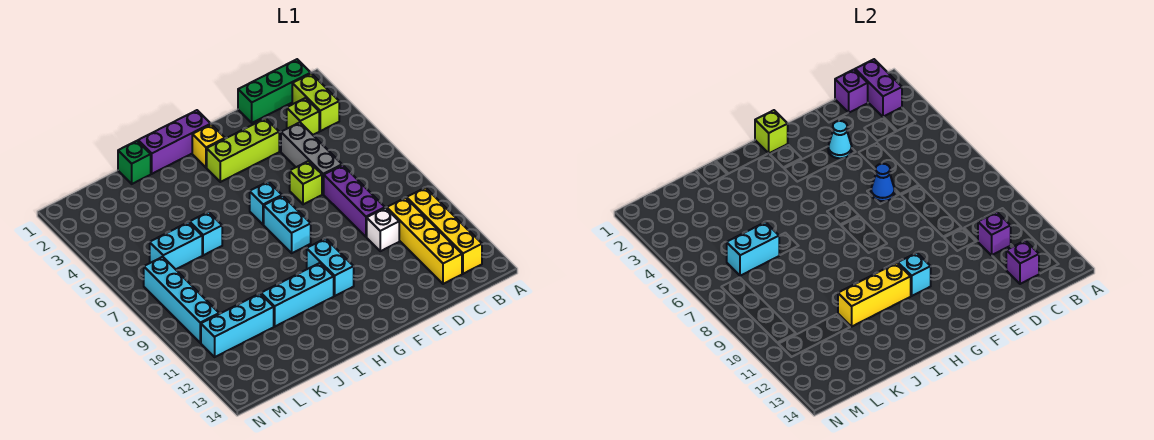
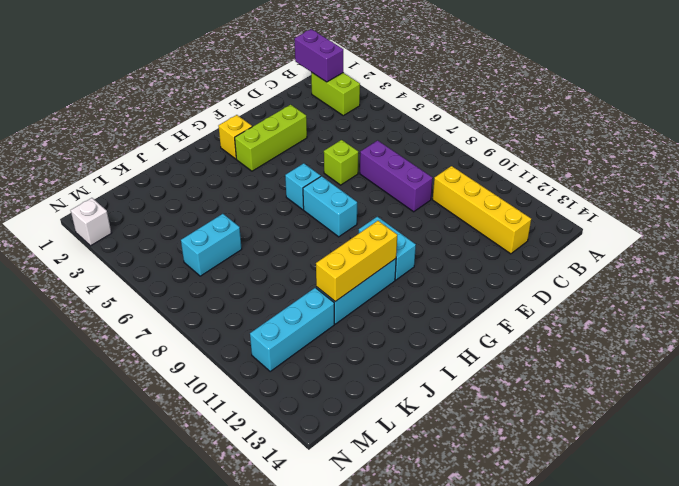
white 1x1 brick [71,198,111,246] -> white 1x1 brick moved to [367,208,399,251]
none -> green 1x3 brick [238,59,311,123]
none -> yellow 1x4 brick [407,188,482,274]
none -> lime 1x1 brick [287,98,319,135]
none -> grey 1x3 brick [281,122,342,194]

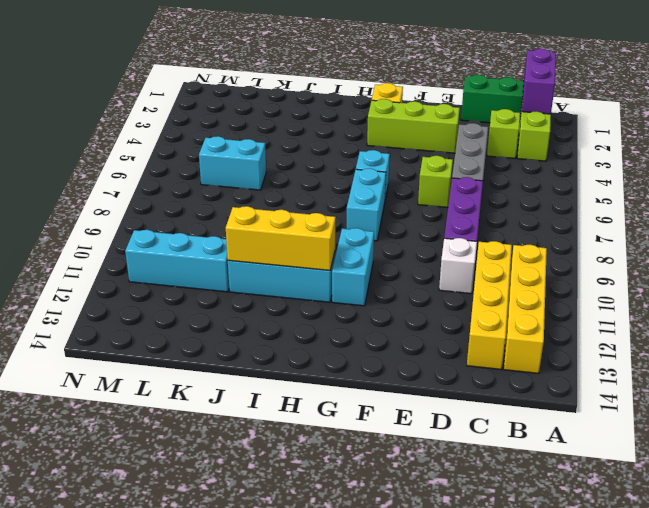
none -> purple 1x3 brick [138,110,211,174]
none -> green 1x1 brick [118,141,151,184]
none -> cyan 1x1 brick [190,212,222,255]
none -> cyan 1x4 brick [144,257,219,343]

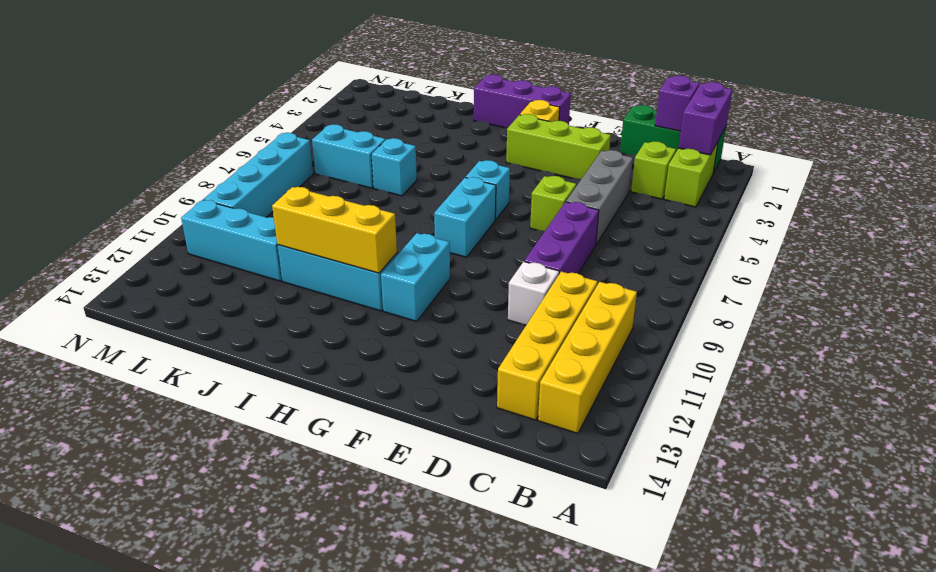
none -> green 1x1 brick [118,141,151,184]
none -> purple 1x1 brick [978,212,1011,255]
none -> purple 1x1 brick [1006,241,1039,284]
none -> cyan 1x1 cone [828,121,852,158]

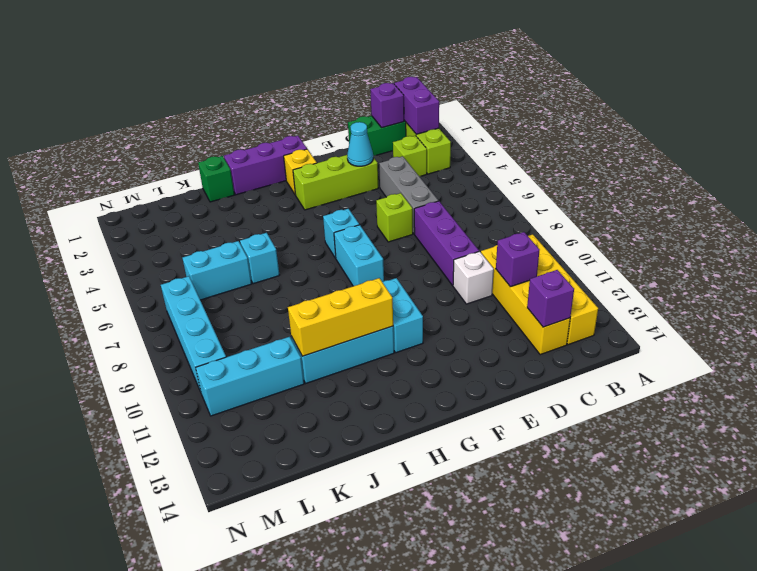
none -> blue 1x1 cone [871,164,895,201]
none -> lime 1x1 brick [755,110,788,153]
none -> cyan 1x1 brick [898,253,931,296]
none -> cyan 1x2 brick [727,222,779,276]

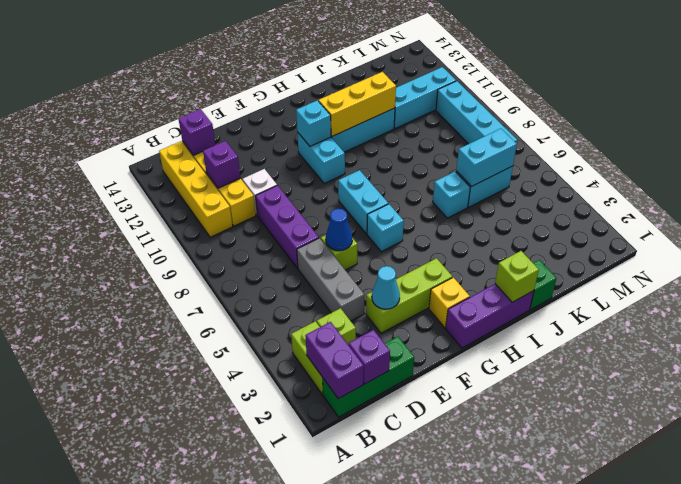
lime 1x1 brick [495,251,539,302] -> lime 1x1 brick moved to [755,110,788,153]

